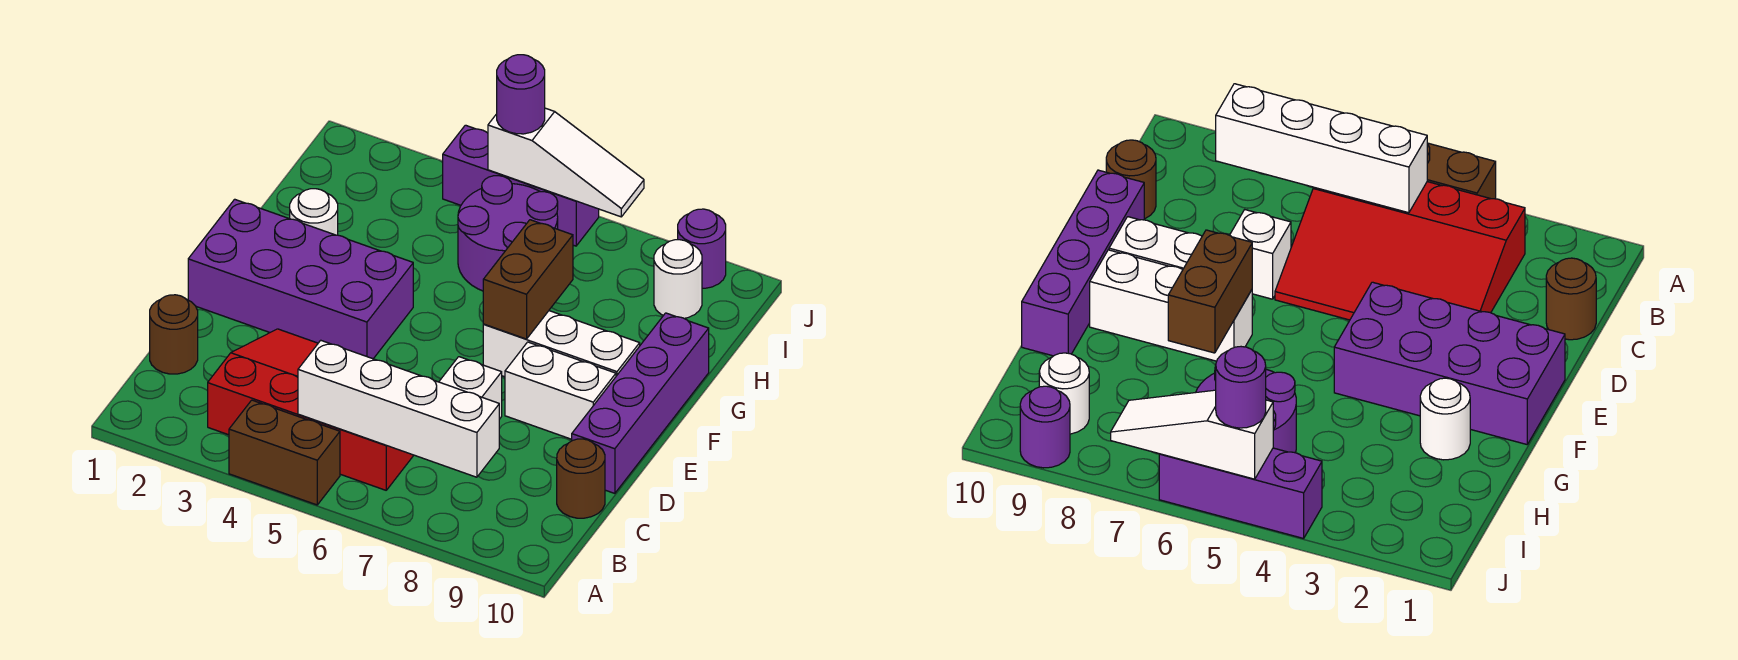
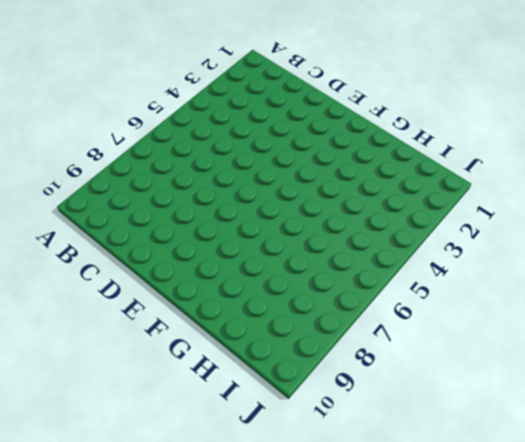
none -> brown 1x2 brick [229,400,340,505]
none -> red 3x4 slope [208,329,414,490]
none -> brown 1x1 round brick [150,295,198,374]

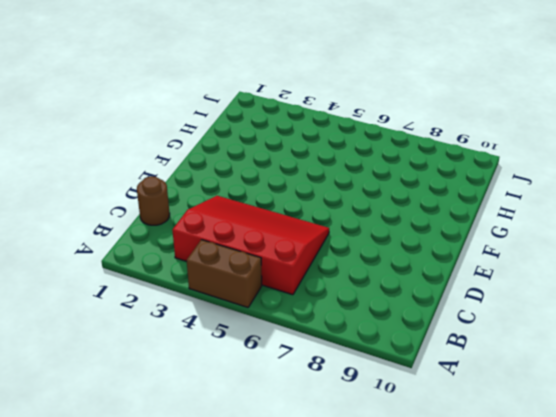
none -> brown 1x1 round brick [557,439,605,518]
none -> white 1x1 brick [439,357,502,419]
none -> purple 1x4 brick [572,313,709,493]

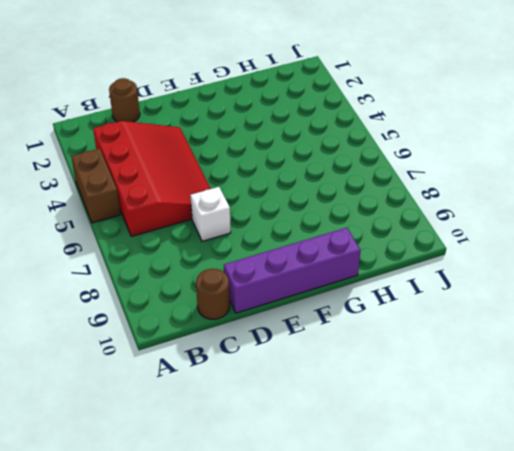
none -> purple 2x4 brick [188,199,413,359]
none -> white 1x2 brick [505,342,616,439]
none -> white 1x3 brick [483,311,640,377]

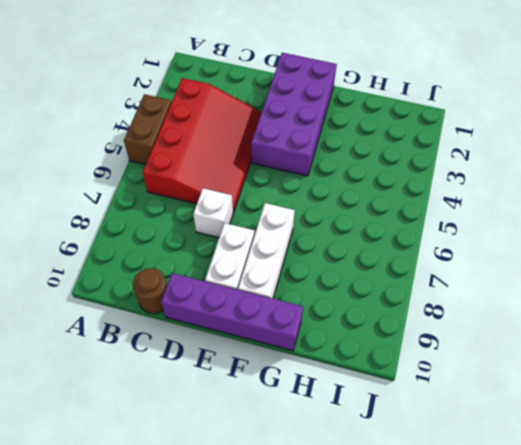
none -> brown 1x1 round brick [150,295,198,374]
none -> white 1x1 round brick [290,189,338,235]
none -> purple 2x2 round brick [458,176,558,291]

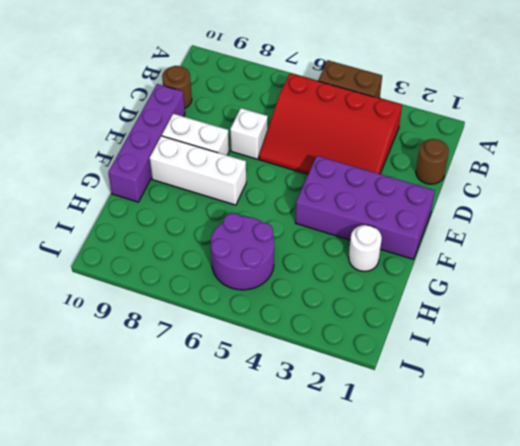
none -> white 1x1 round brick [654,240,702,318]
none -> purple 1x3 brick [443,125,599,246]
none -> purple 1x1 round brick [678,209,726,288]

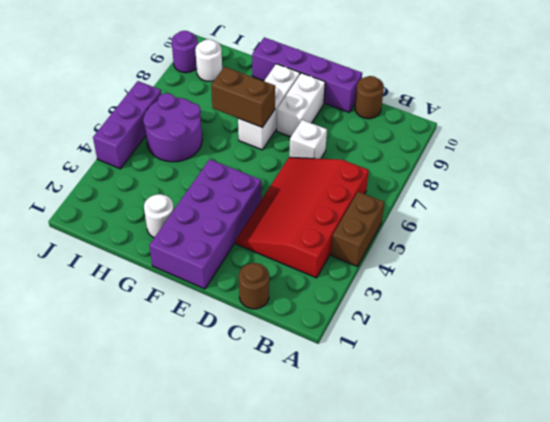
none -> white 1x4 brick [298,340,499,477]
none -> white 1x3 slope [488,108,644,217]
none -> purple 1x1 round brick [497,55,545,134]

